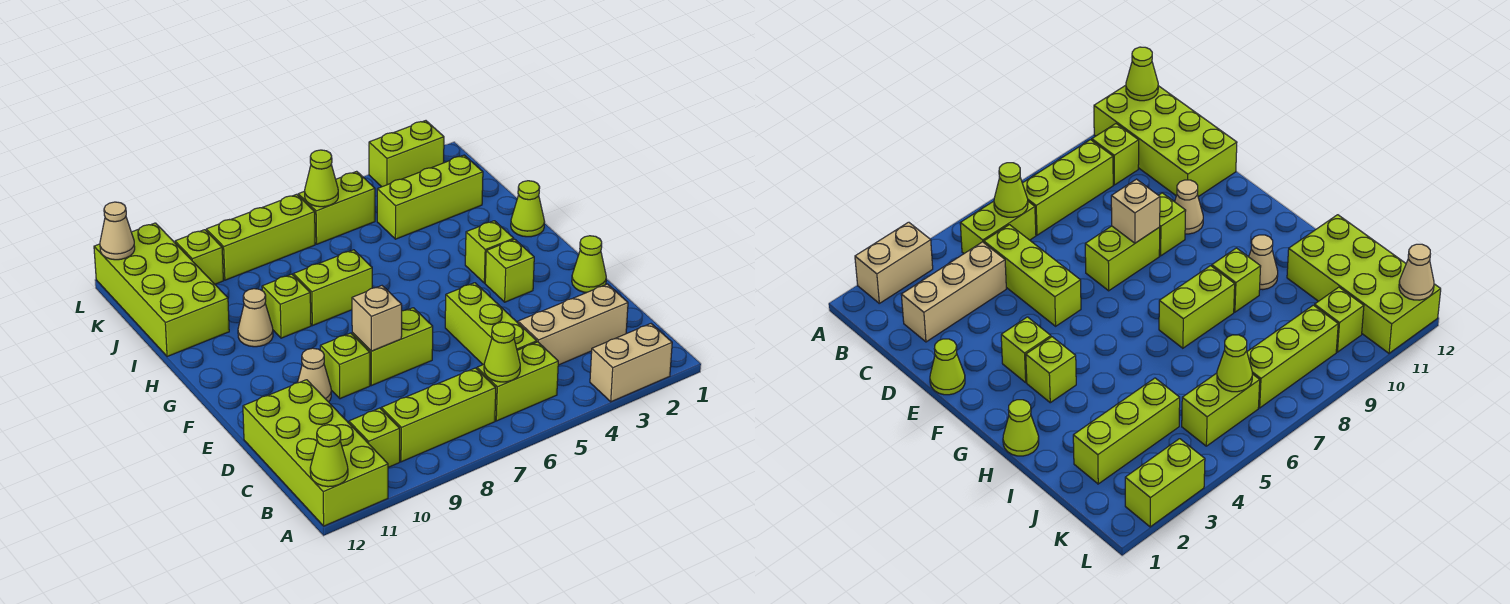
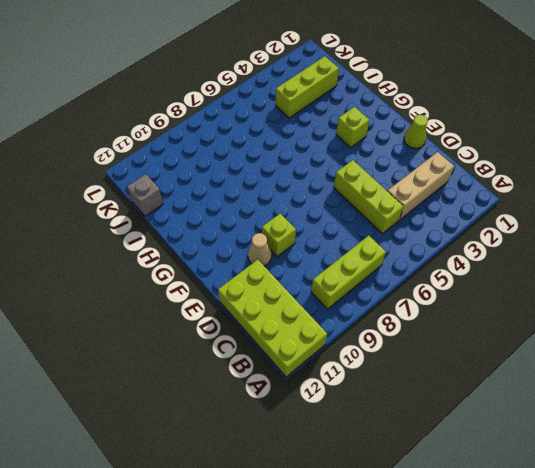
grey 1x1 brick [127,174,163,216] -> lime 2x4 brick [94,223,229,357]
none -> tan 1x2 brick [590,324,672,402]
none -> lime 1x2 brick [477,342,558,421]
none -> lime 1x1 brick [349,408,400,467]

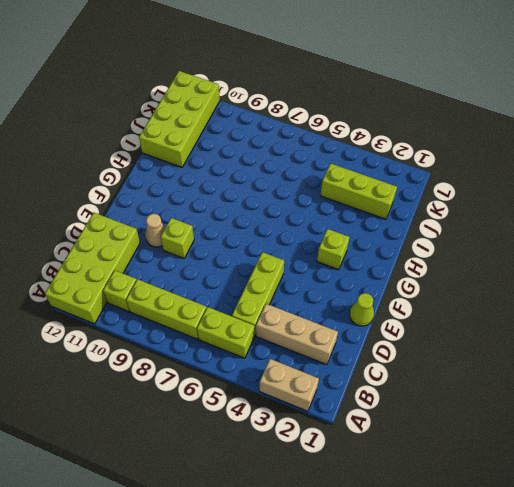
none -> lime 1x2 brick [352,308,433,386]
none -> lime 1x1 brick [485,239,534,302]
none -> lime 1x1 cone [511,181,545,237]

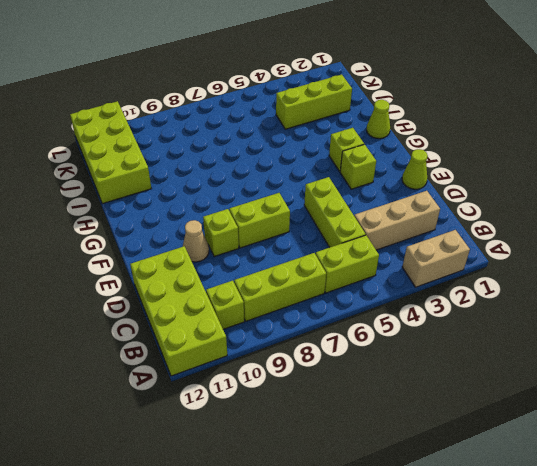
none -> lime 1x2 brick [293,250,372,326]
none -> lime 1x1 brick [262,274,311,338]
none -> tan 1x1 cone [238,289,273,347]

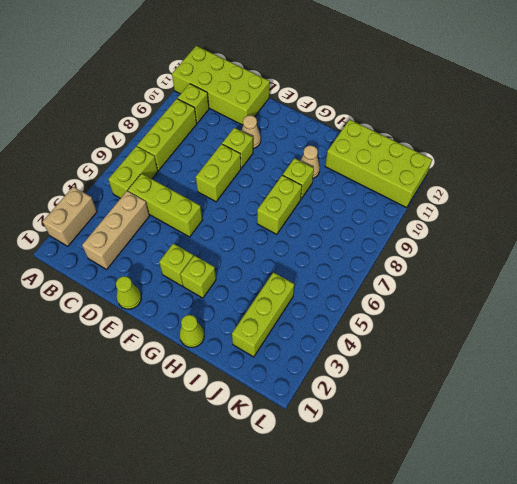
none -> lime 1x2 brick [298,171,375,244]
none -> lime 1x3 brick [206,194,315,280]
none -> lime 1x1 brick [175,230,223,284]

